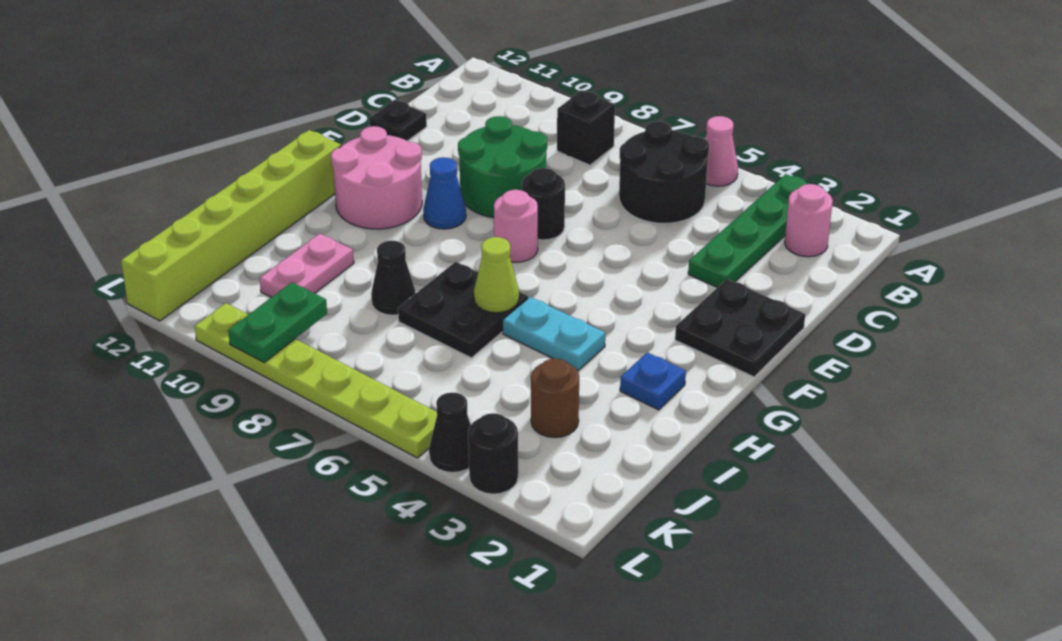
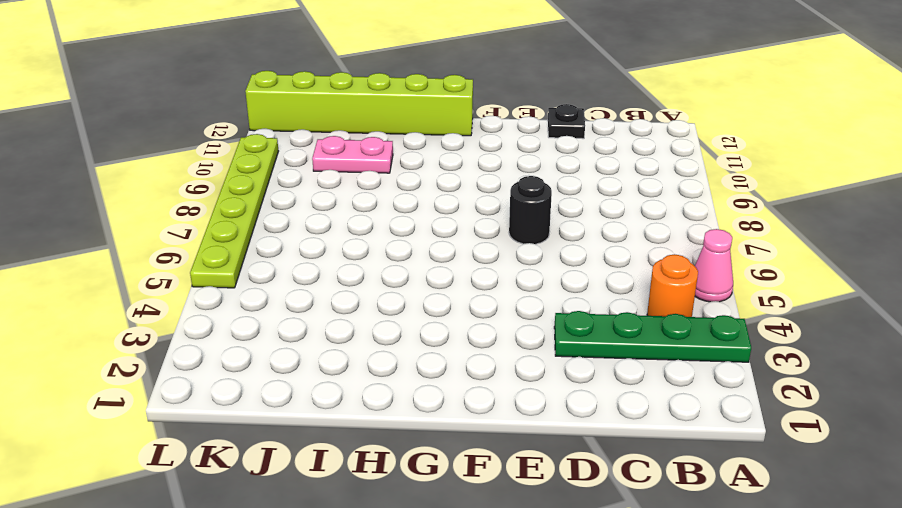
orange 1x1 round brick [647,254,698,317] -> none
none -> pink 1x1 round brick [785,184,833,257]
none -> black 2x2 round brick [619,121,709,224]
none -> black 1x1 brick [557,90,615,165]

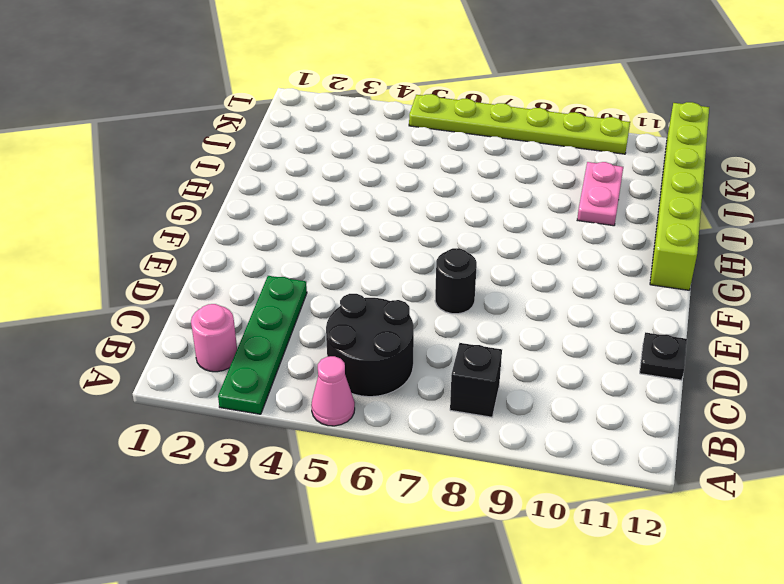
none -> green 2x2 round brick [458,116,547,218]
none -> black 2x2 plate [675,279,805,377]
none -> pink 1x1 round brick [494,190,538,262]

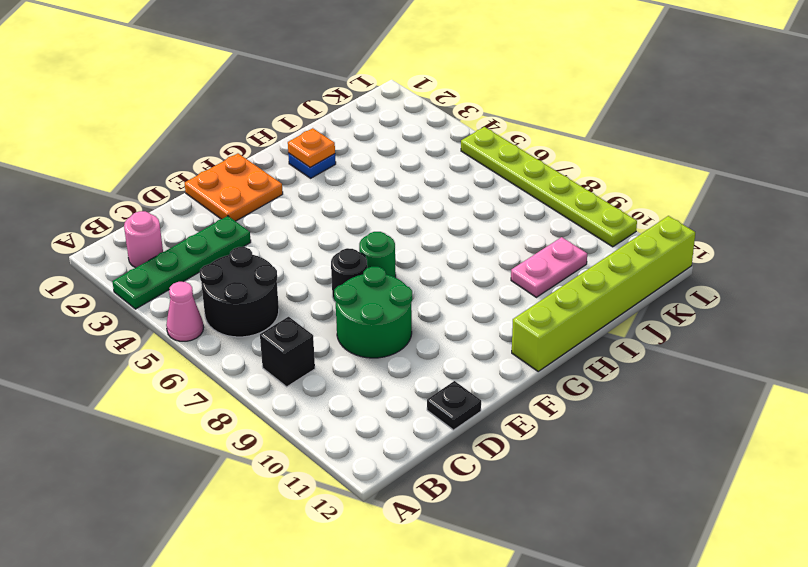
orange 2x2 plate [185,153,283,221] -> black 2x2 plate [675,279,805,377]
green 1x1 round brick [359,232,396,278] -> pink 1x1 round brick [494,190,538,262]
orange 1x1 plate [288,128,335,167] -> none
none -> blue 1x1 cone [423,157,466,229]
none -> pink 2x2 round brick [331,126,422,229]
none -> cyan 1x2 plate [503,297,605,371]

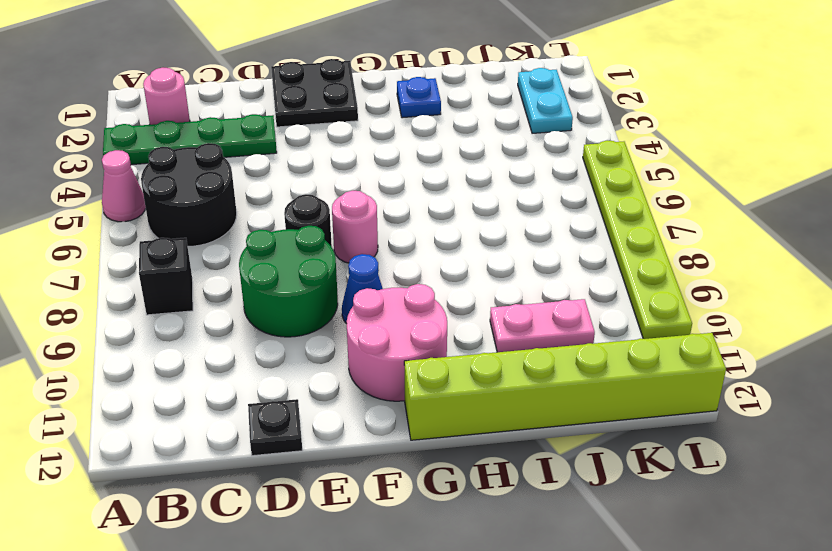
cyan 1x2 plate [518,68,573,133] -> cyan 1x2 plate moved to [503,297,605,371]
none -> black 2x2 plate [398,262,528,358]
none -> black 1x1 cone [371,241,416,315]
none -> brown 1x1 round brick [531,359,579,438]

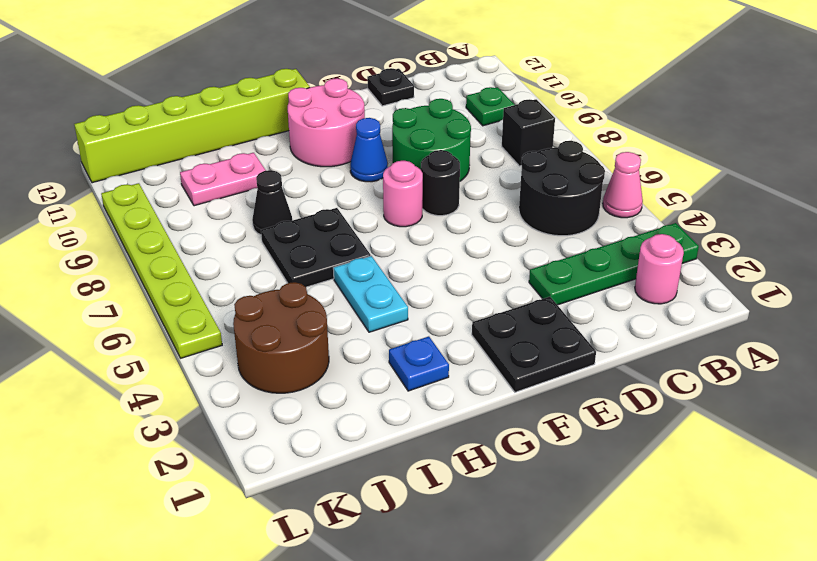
green 1x1 plate [466,87,515,126] -> none
brown 2x2 round brick [233,282,329,393] -> brown 1x1 round brick [531,359,579,438]
none -> black 1x1 round brick [468,413,518,494]
none -> black 1x1 cone [429,392,471,473]
none -> lime 1x1 cone [474,237,519,313]

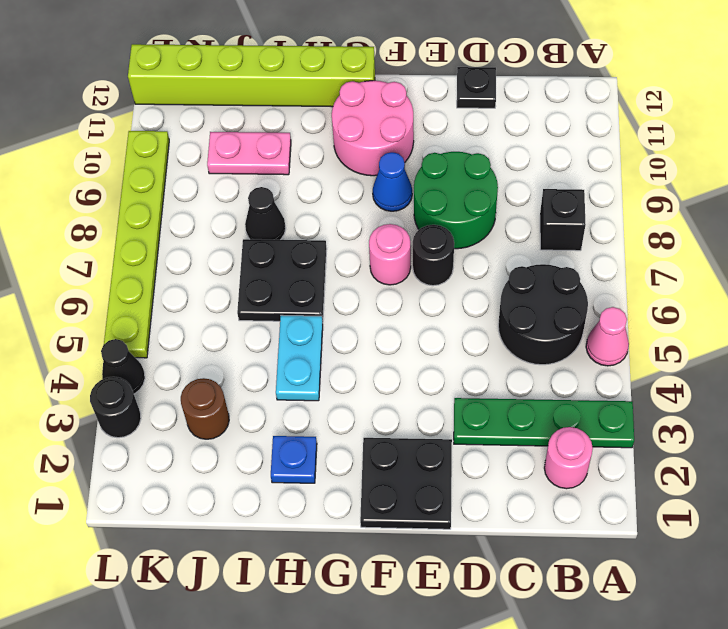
none -> lime 1x1 cone [474,237,519,313]
none -> green 1x2 plate [228,282,327,362]

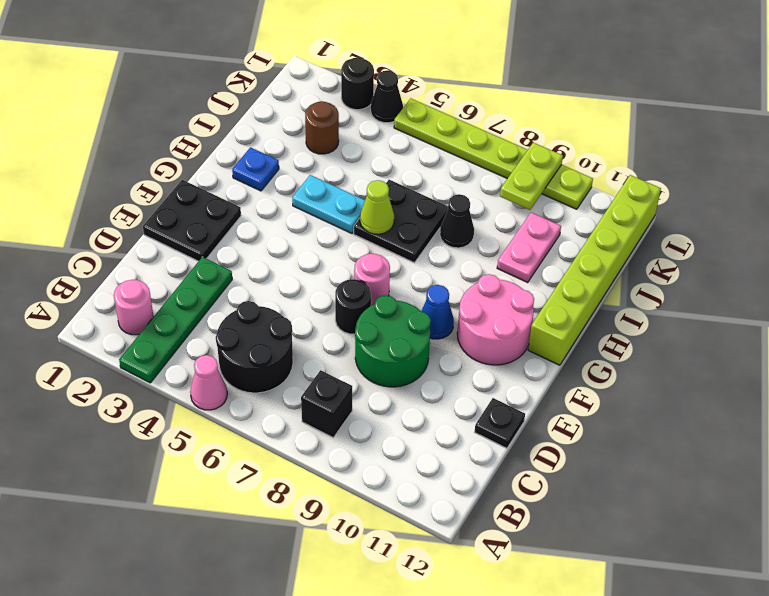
lime 1x2 plate [500,143,563,210] -> green 1x2 plate [228,282,327,362]

